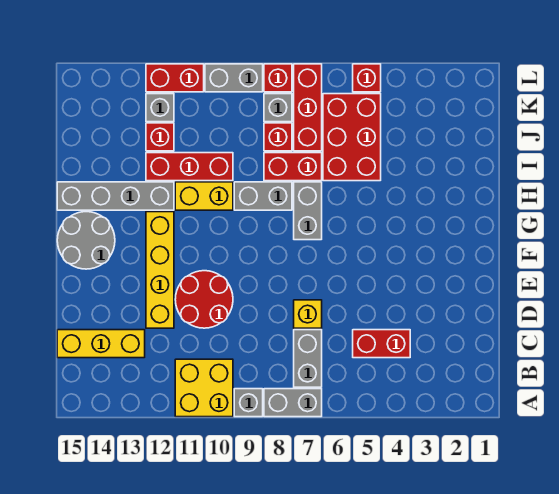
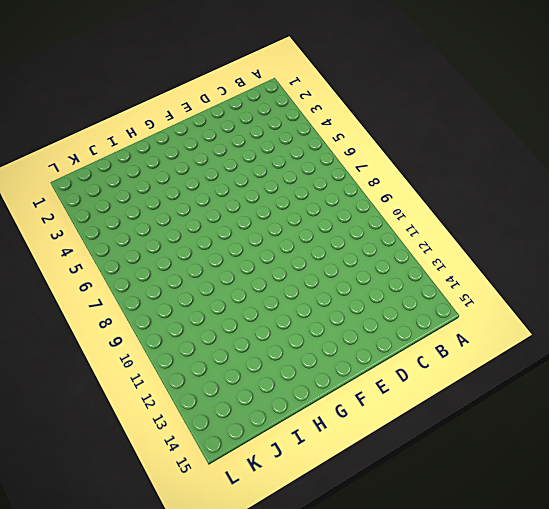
none -> grey 1x2 brick [264,389,322,417]
none -> grey 1x1 brick [234,389,263,417]
none -> yellow 2x2 brick [175,359,233,417]

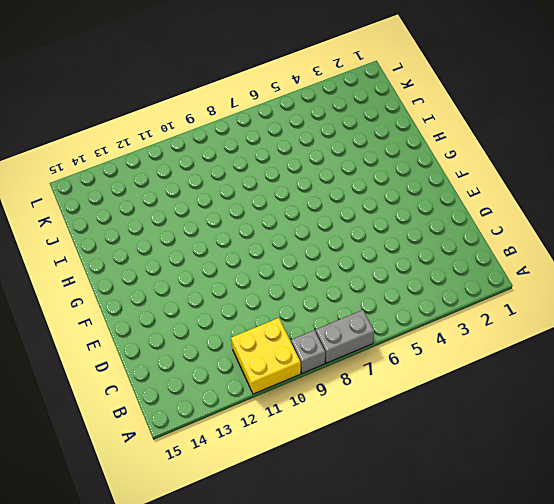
none -> grey 1x2 brick [294,330,322,387]
none -> red 1x2 brick [353,330,410,358]
none -> yellow 1x3 brick [57,330,145,358]

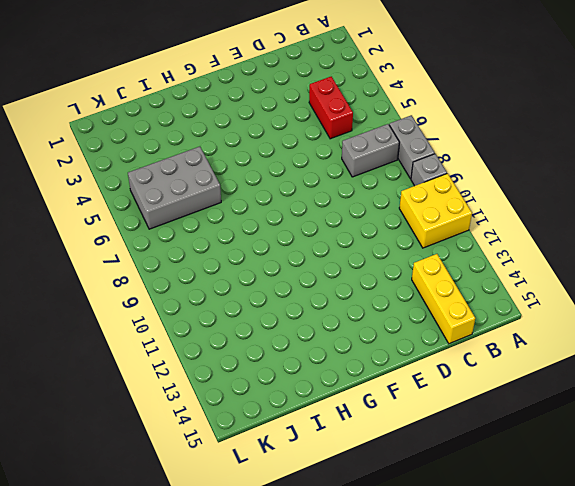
grey 2x3 brick [128,147,221,229] -> red 2x3 brick [323,94,381,181]
none -> yellow 1x1 brick [294,300,322,328]
none -> red 2x2 round brick [175,271,233,328]
none -> yellow 1x4 brick [146,212,174,328]

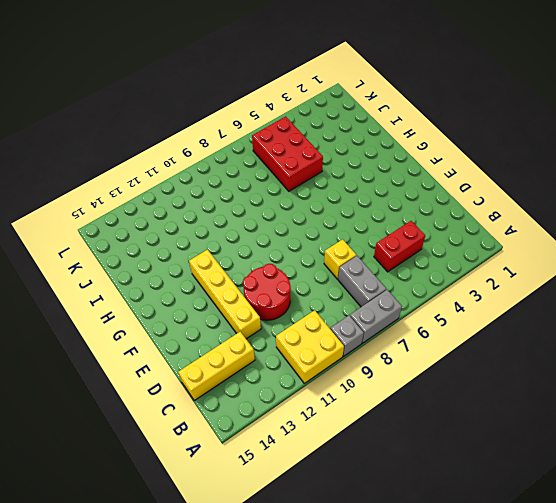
none -> grey 2x2 round brick [57,212,115,269]
none -> grey 1x2 brick [294,182,322,240]
none -> grey 1x2 brick [234,182,292,210]

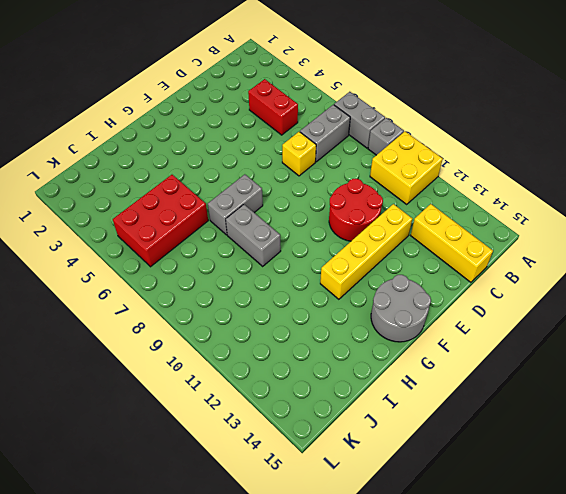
none -> yellow 1x2 brick [175,182,233,210]
none -> grey 1x4 brick [57,182,174,210]
none -> red 1x2 brick [264,153,322,181]

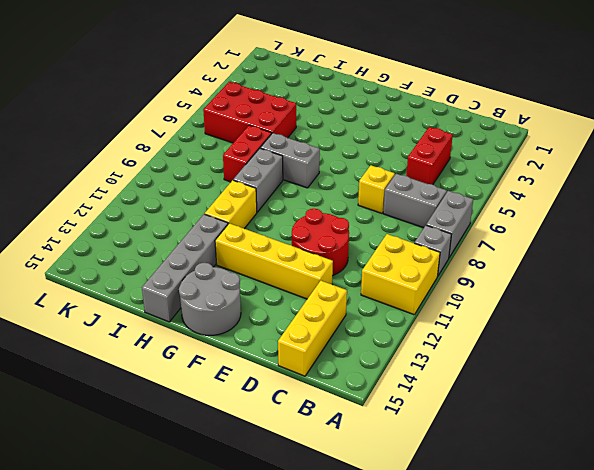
none -> red 1x3 brick [146,153,233,181]
none -> red 1x3 brick [294,64,322,151]
none -> red 1x1 brick [264,123,292,151]

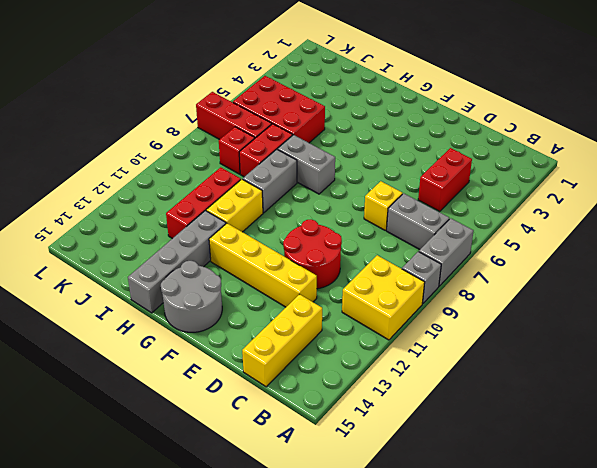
none -> red 1x1 brick [146,123,174,151]
none -> grey 1x1 brick [264,94,292,122]
none -> grey 1x1 brick [146,94,174,122]

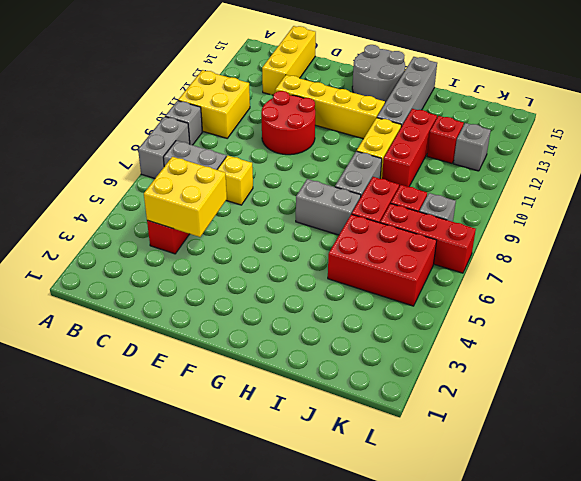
yellow 2x2 brick [144,157,227,237] -> none
none -> red 1x1 brick [353,64,381,92]
none -> red 1x1 brick [264,64,292,92]
none -> grey 1x2 brick [205,64,263,92]

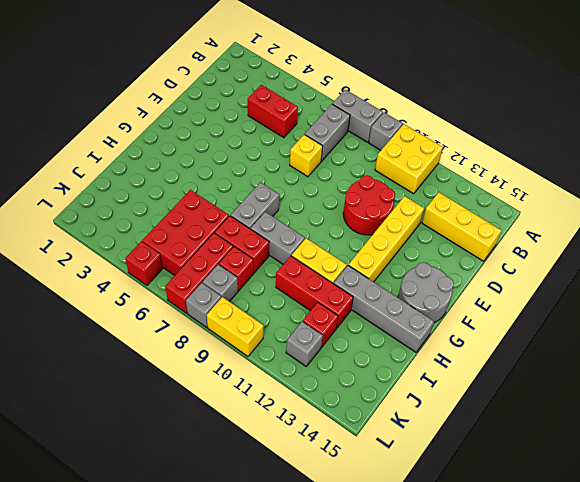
grey 1x1 brick [186,283,221,327] -> red 1x1 brick [264,64,292,92]
yellow 1x2 brick [207,297,264,356] -> grey 1x2 brick [205,64,263,92]
none -> red 1x2 brick [146,64,204,92]

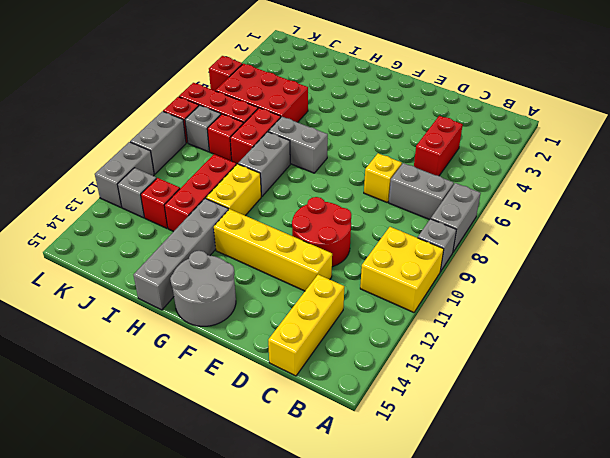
grey 1x2 brick [95,142,154,207] -> red 1x2 brick [146,64,204,92]

